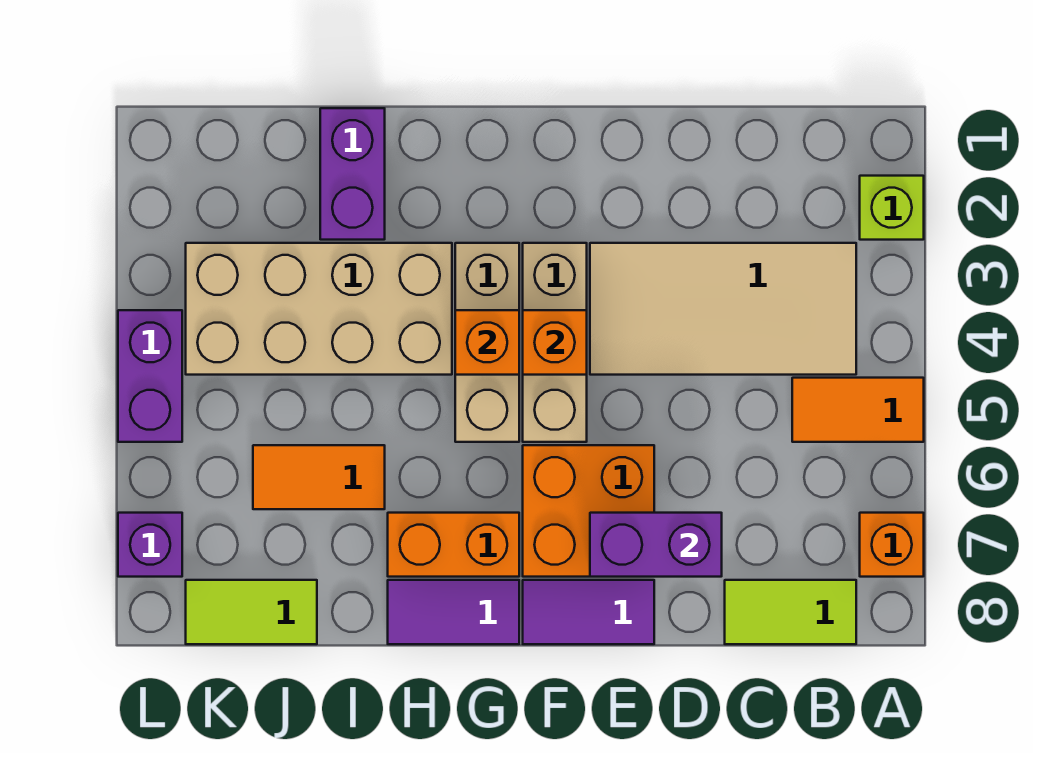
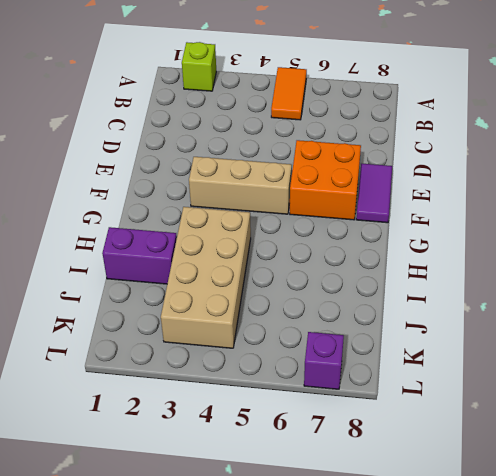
none -> orange 1x1 brick [860,513,924,577]
none -> tan 2x4 tile [590,243,856,375]
none -> lime 1x2 tile [725,580,856,644]

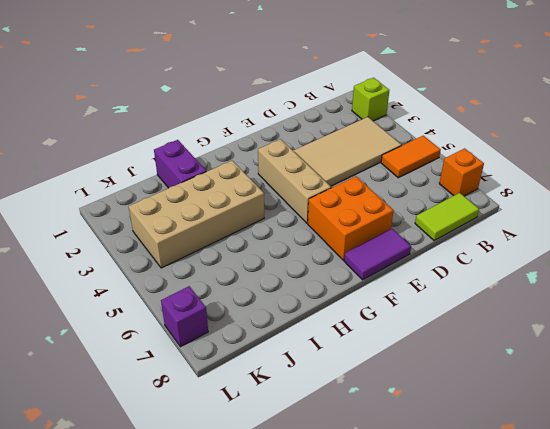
none -> tan 1x3 brick [455,243,519,442]
none -> orange 1x2 brick [388,513,519,577]
none -> purple 1x2 tile [388,580,519,644]

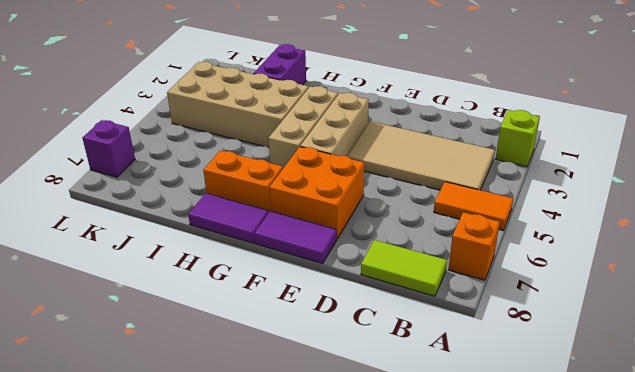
none -> orange 1x2 tile [253,445,385,509]
none -> lime 1x2 tile [186,580,317,644]
none -> purple 1x2 brick [118,310,182,442]

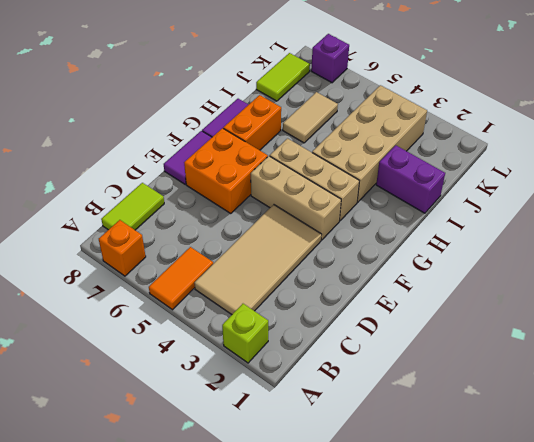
tan 1x2 tile [283,92,338,143] -> orange 1x2 tile [253,445,385,509]
none -> purple 1x2 brick [118,310,182,442]
none -> purple 1x2 brick [590,513,722,577]
none -> orange 1x1 brick [523,310,587,375]

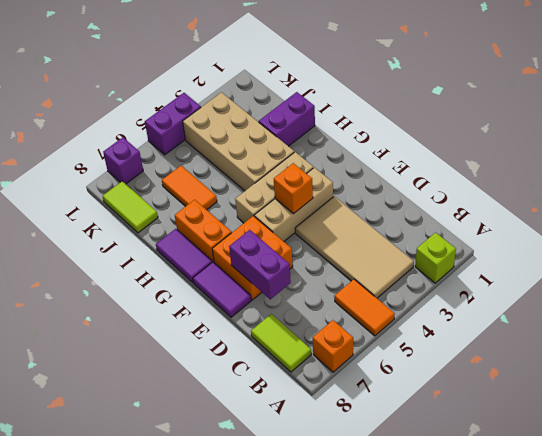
none -> orange 1x1 brick [455,310,519,375]

